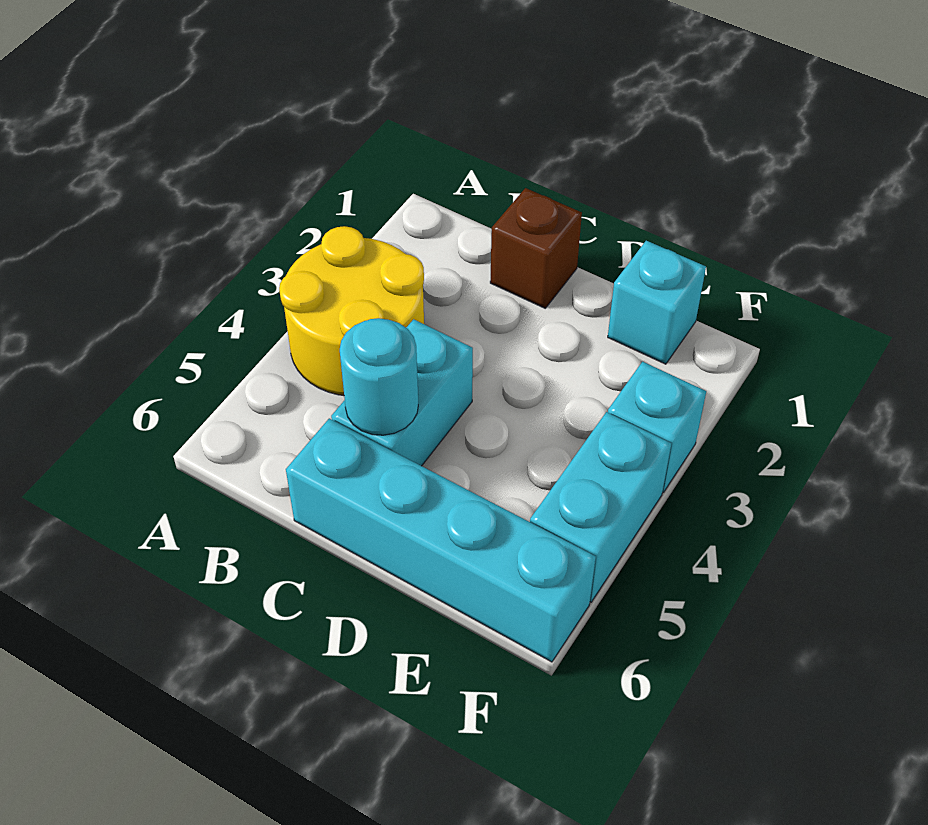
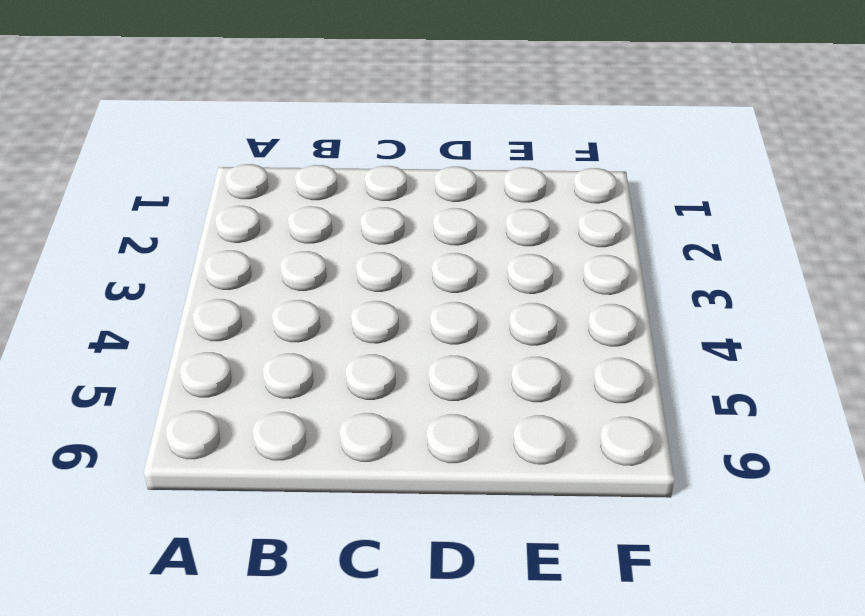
none -> yellow 2x2 round brick [279,226,424,396]
none -> brown 1x1 brick [490,188,582,308]

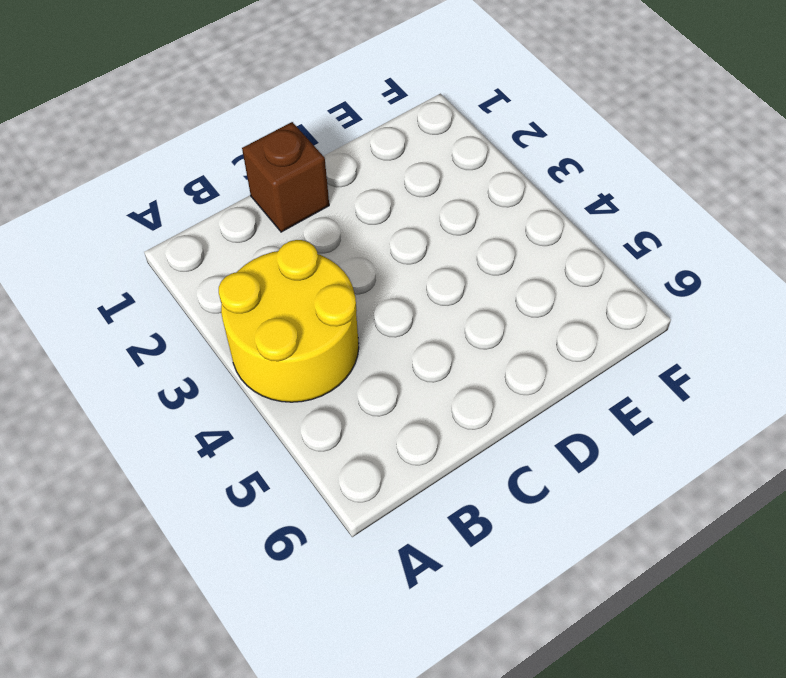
none -> cyan 1x2 brick [331,319,473,466]
none -> cyan 1x4 brick [286,418,596,662]

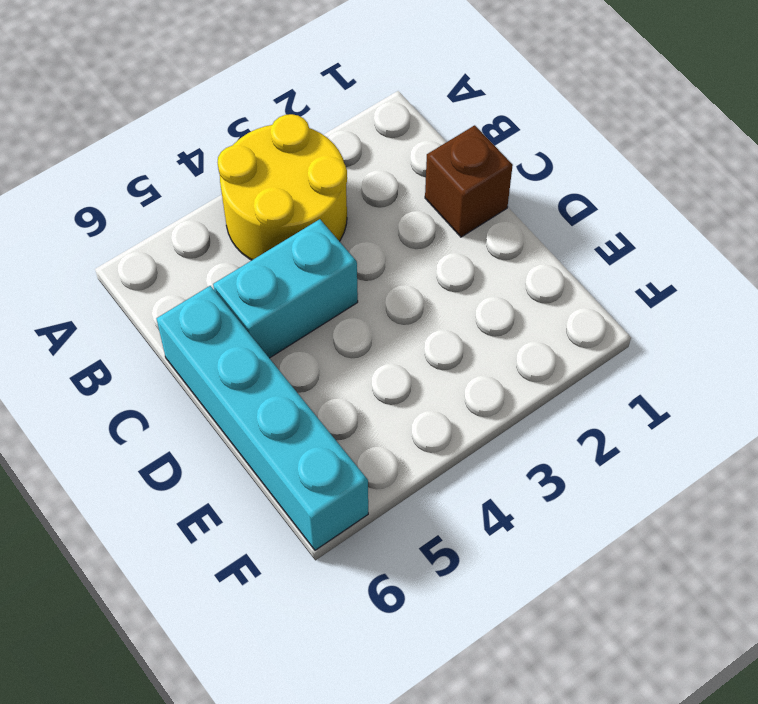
none -> cyan 1x1 brick [608,241,706,364]
none -> cyan 1x1 brick [608,362,706,493]

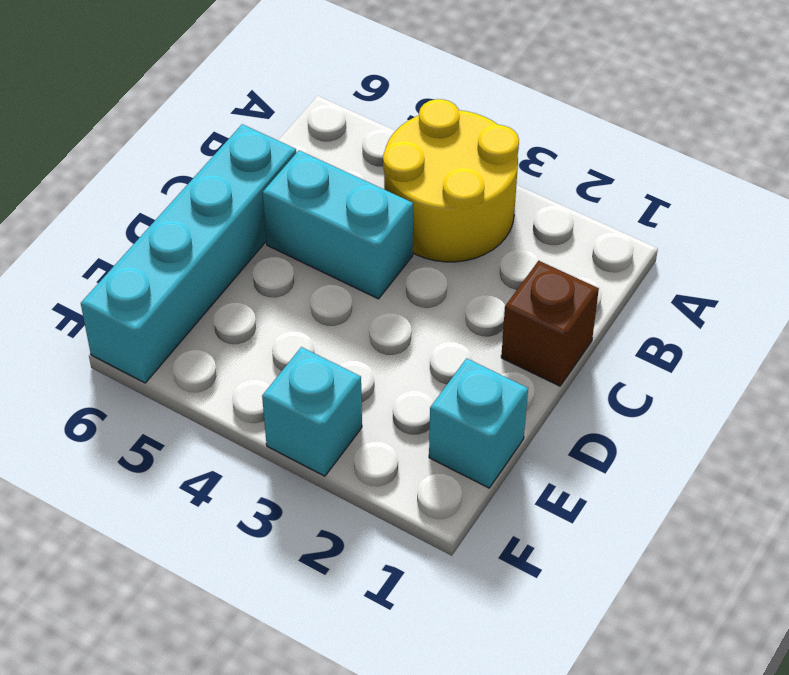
none -> cyan 1x2 brick [530,412,671,602]
none -> cyan 1x1 round brick [340,318,418,435]

